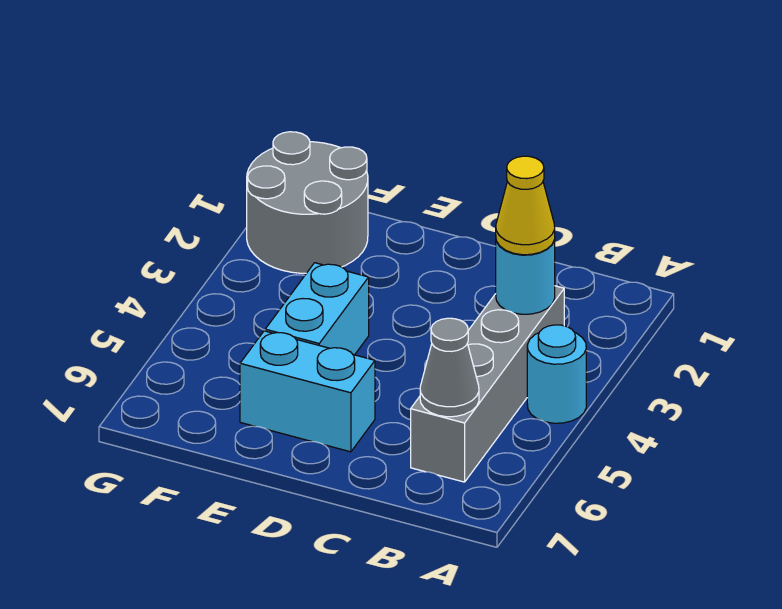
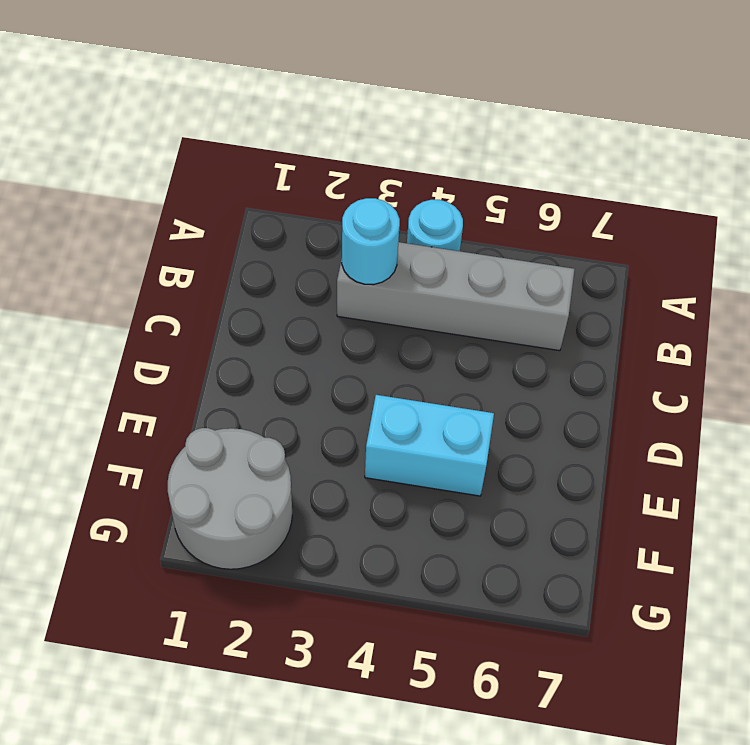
none -> cyan 1x2 brick [240,331,375,452]
none -> grey 1x1 cone [420,318,479,417]

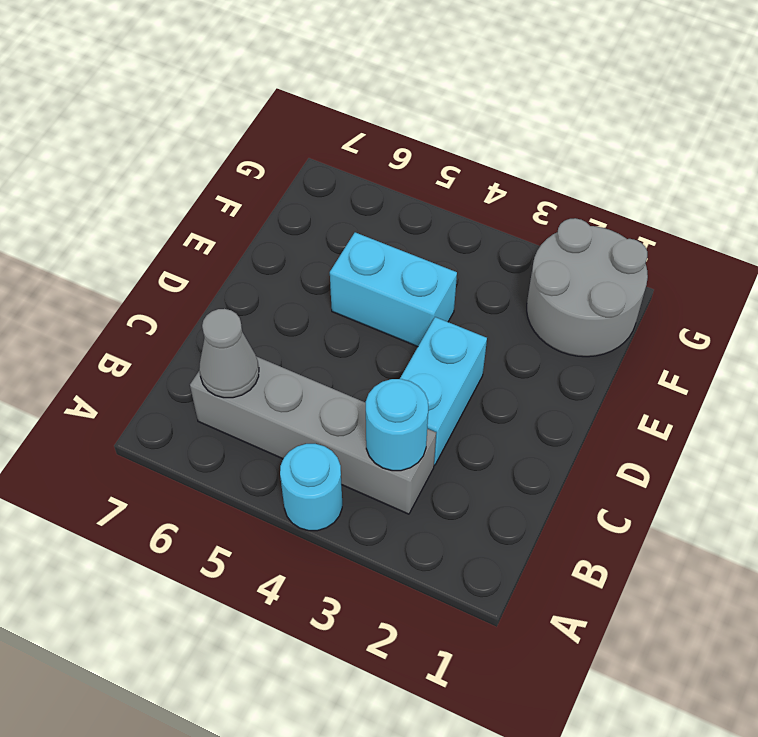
cyan 1x2 brick [400,317,487,465] -> cyan 1x2 brick moved to [240,331,375,452]
none -> yellow 1x1 cone [496,156,555,255]

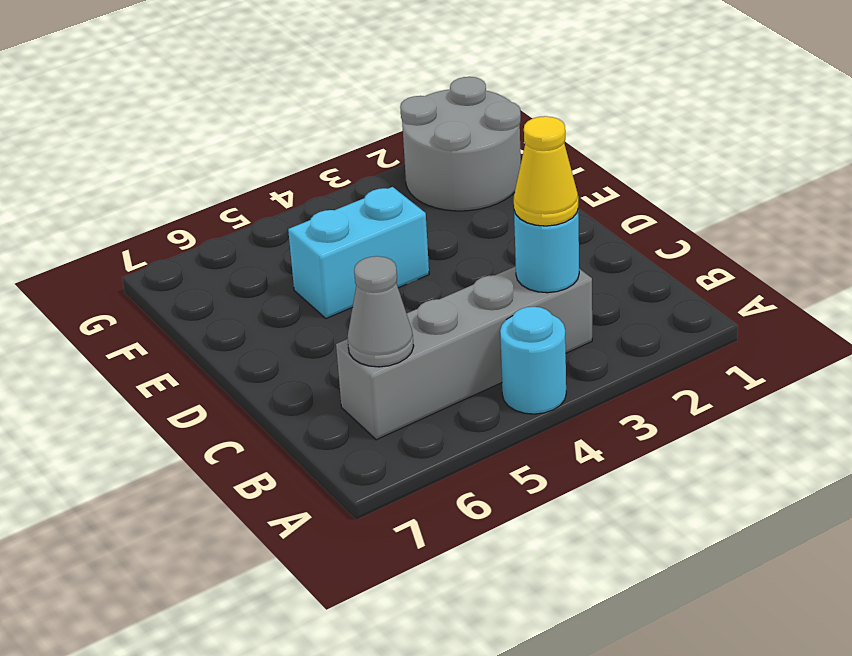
none -> cyan 1x2 brick [240,331,375,452]

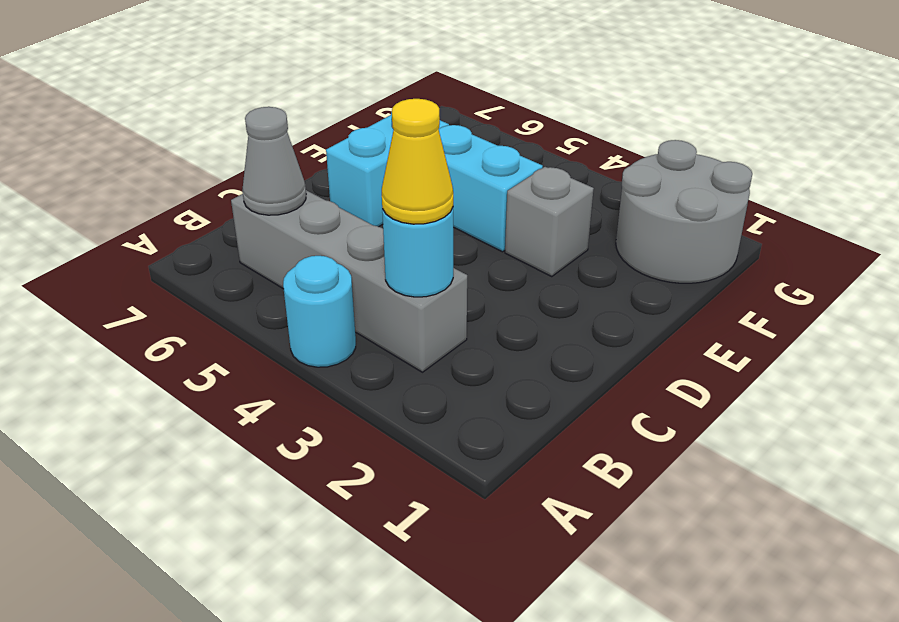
grey 1x1 brick [505,167,594,277] -> none

